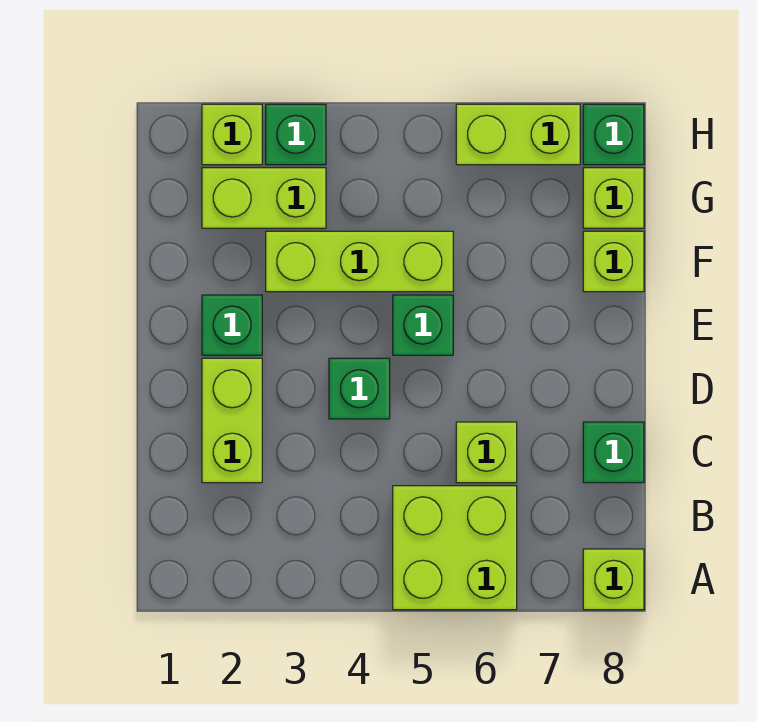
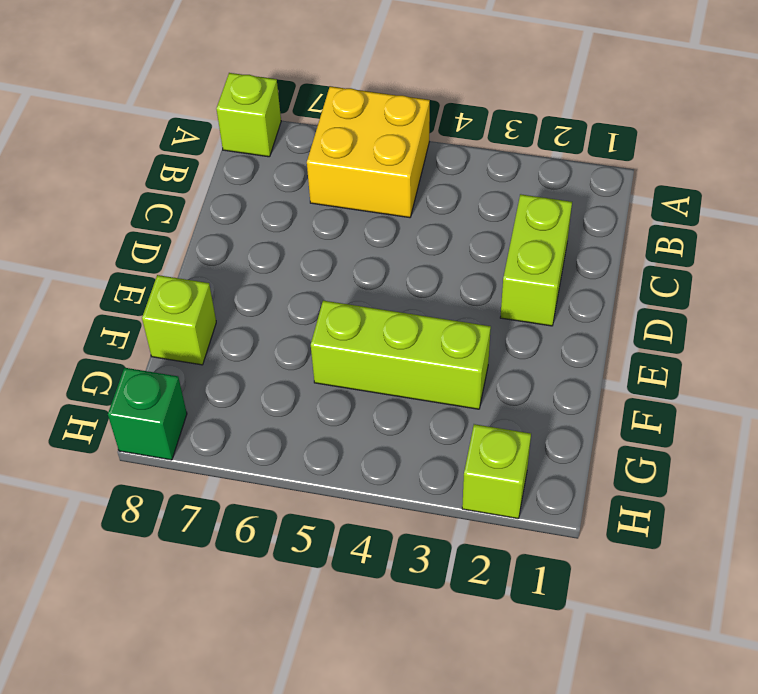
yellow 2x2 brick [307,86,430,218] -> lime 2x2 brick [393,486,517,610]
none -> lime 1x1 brick [456,422,517,483]
none -> green 1x1 brick [583,422,644,483]
none -> green 1x1 brick [329,358,390,419]

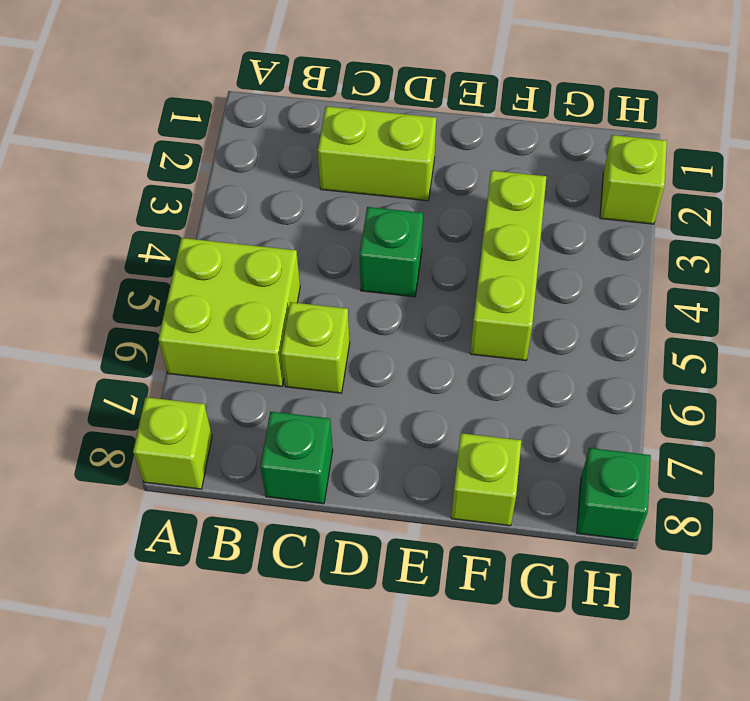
none -> green 1x1 brick [202,295,262,355]
none -> green 1x1 brick [393,295,453,355]
none -> lime 1x2 brick [202,168,326,228]

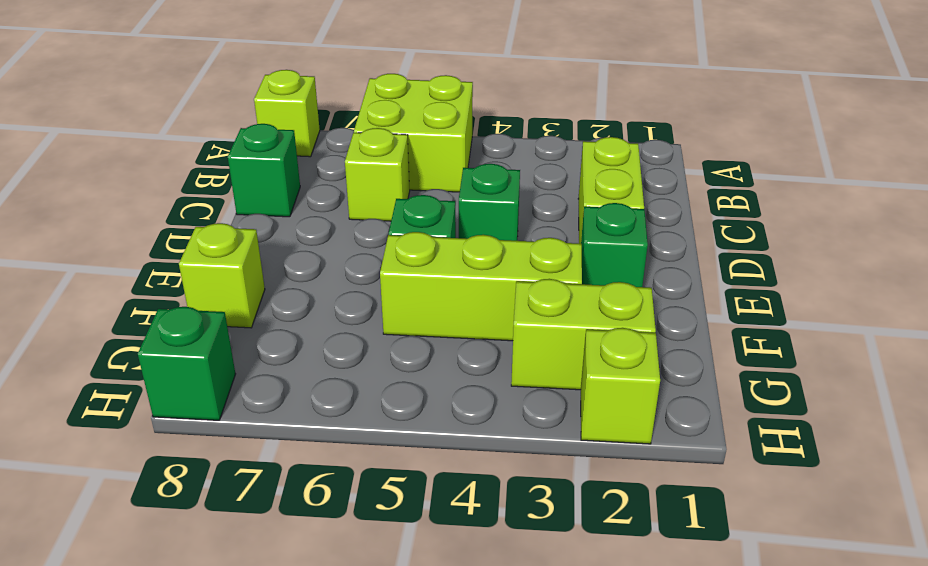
none -> lime 1x1 brick [583,168,644,228]
none -> green 1x1 brick [266,104,326,165]
none -> lime 1x2 brick [456,104,580,165]

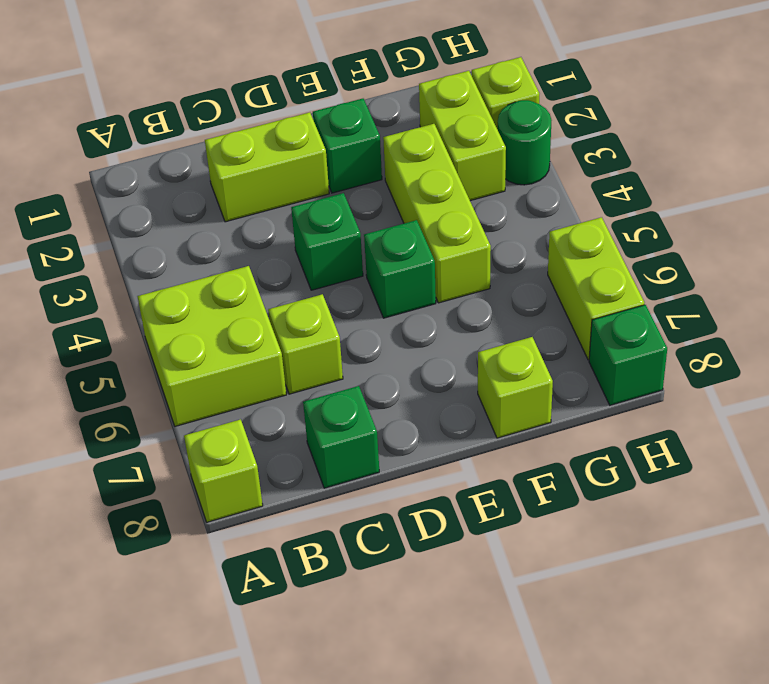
green 1x1 round brick [498,100,551,185] -> green 1x1 brick [266,104,326,165]
none -> lime 1x1 brick [583,168,644,228]

